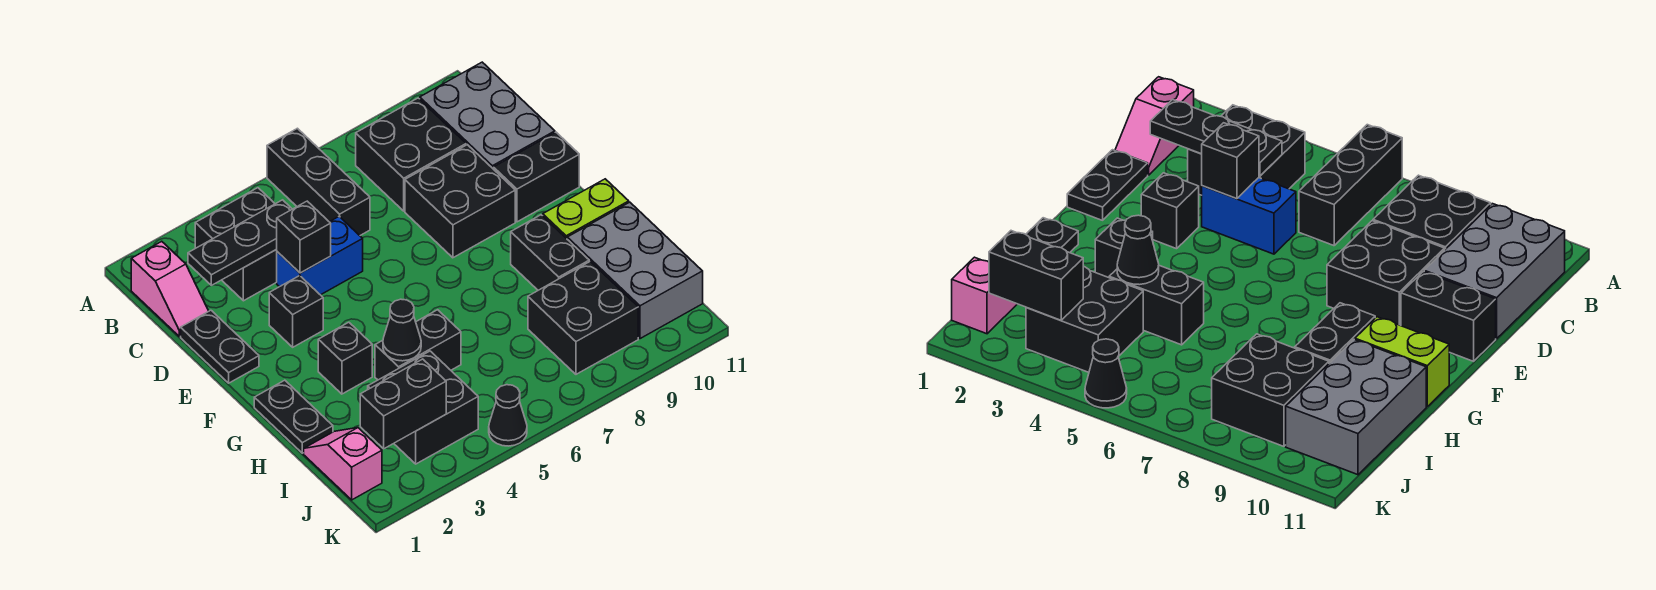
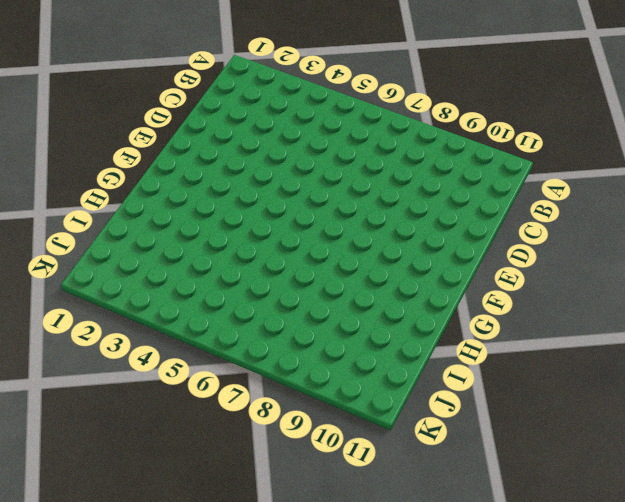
none -> black 1x3 brick [267,128,370,236]
none -> pink 1x2 slope [131,241,209,337]
none -> black 2x2 brick [195,188,277,301]

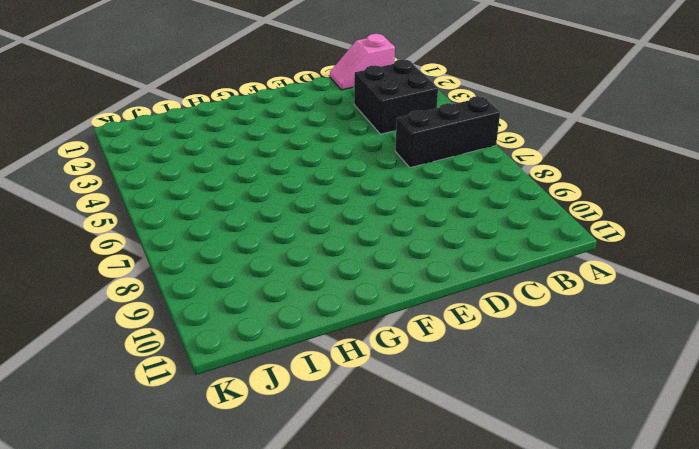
none -> black 2x2 brick [356,98,466,211]
none -> grey 2x3 brick [420,62,555,169]
none -> black 1x2 plate [181,310,259,383]

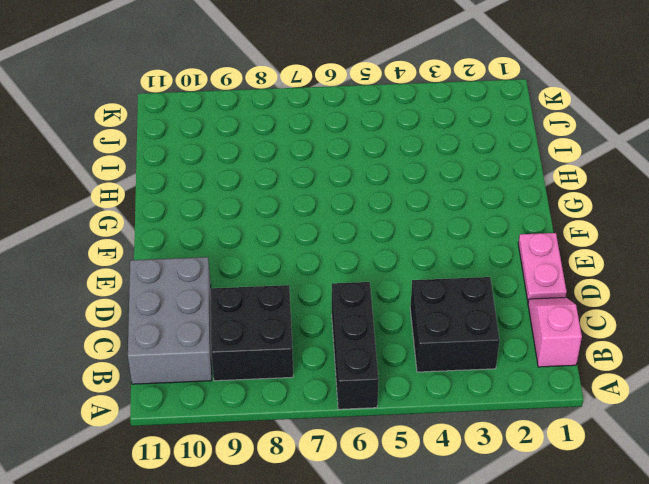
pink 1x2 plate [518,233,567,301] -> black 1x2 plate [181,310,259,383]
none -> blue 1x2 brick [277,217,363,295]
none -> black 2x2 brick [405,145,515,258]
none -> black 1x1 brick [269,276,323,347]

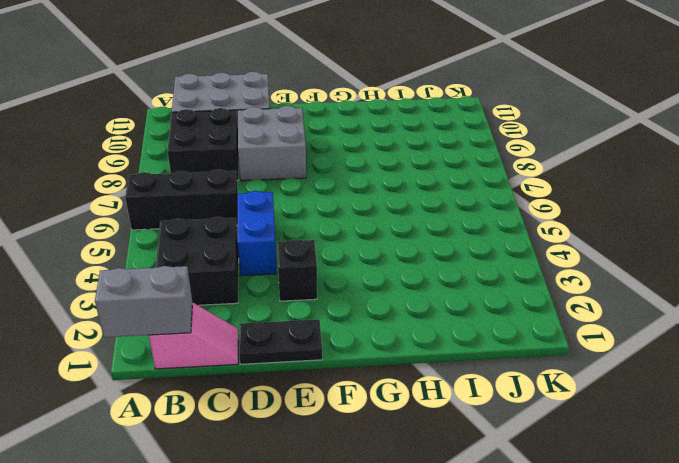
grey 1x2 brick [95,266,192,337] -> none
grey 2x2 brick [238,106,306,181] -> black 2x2 brick [405,145,515,258]
none -> black 1x2 brick [494,132,579,222]
none -> black 1x2 plate [254,380,333,453]
none -> black 1x1 brick [318,322,372,394]

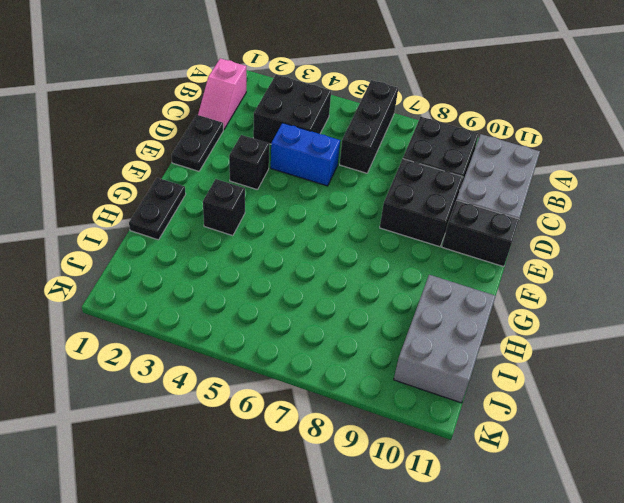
none -> black 1x2 brick [511,215,589,290]
none -> lime 1x2 brick [543,179,629,239]
none -> black 1x2 brick [375,310,461,380]

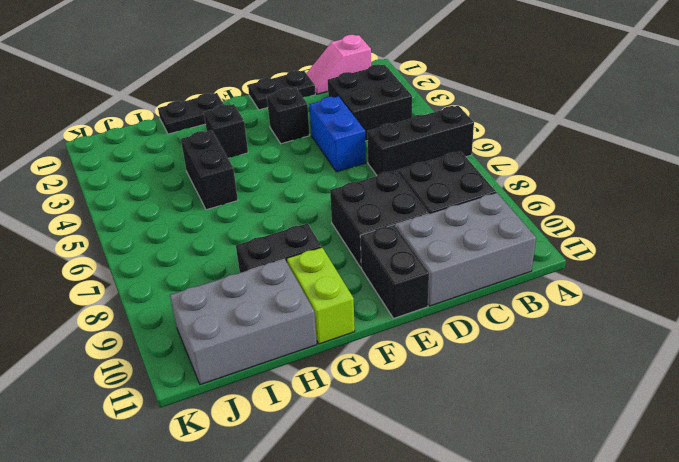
none -> pink 1x2 slope [304,428,382,500]
none -> black 2x2 brick [368,351,478,464]
none -> black 2x2 brick [528,261,638,374]

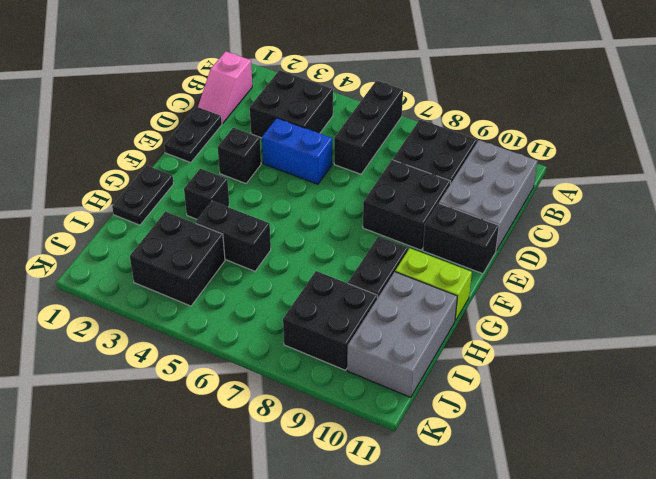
none -> pink 1x2 slope [304,428,382,500]
none -> black 1x1 cone [489,385,527,446]
none -> black 1x3 plate [188,200,292,285]

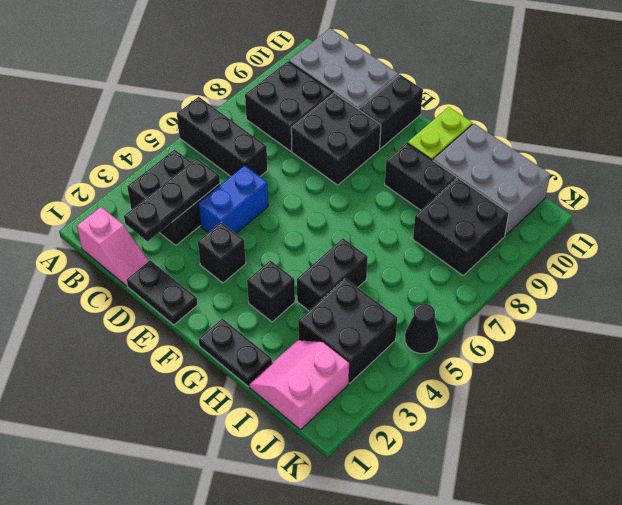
pink 2x2 slope [249,340,349,430] -> pink 1x2 slope [304,428,382,500]
none -> black 1x1 brick [276,201,331,273]
none -> black 1x1 cone [383,299,421,361]
none -> black 1x2 brick [360,359,446,449]

